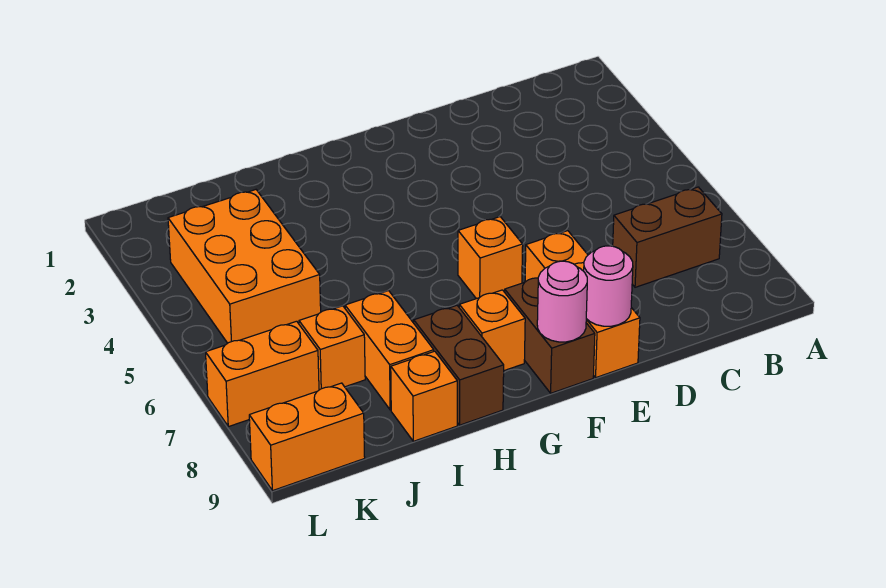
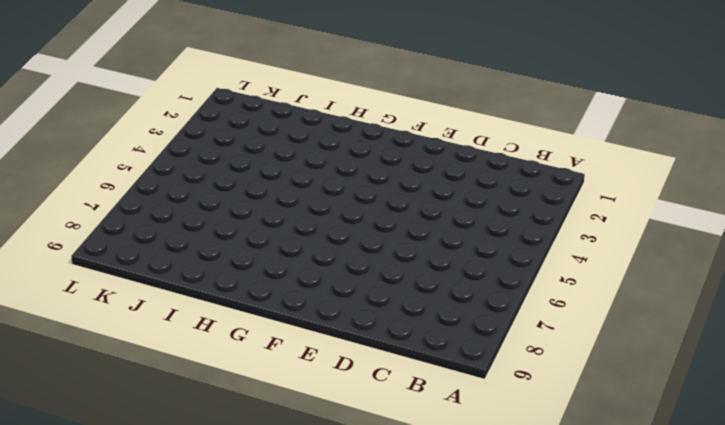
none -> brown 1x2 brick [613,187,722,287]
none -> orange 1x3 brick [525,231,640,377]
none -> orange 1x1 brick [458,217,523,299]

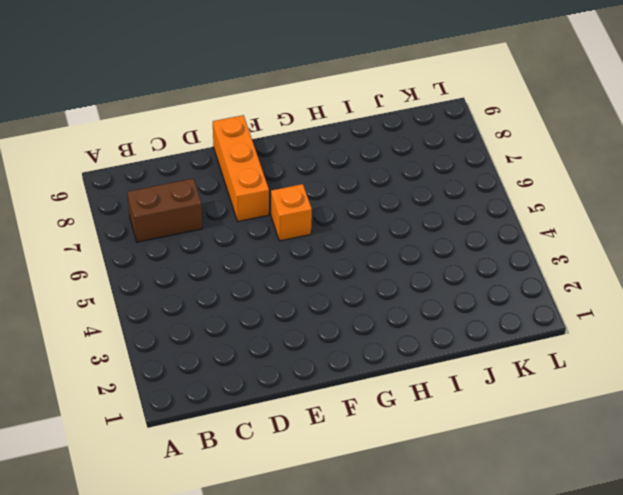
none -> brown 1x2 brick [505,278,595,393]
none -> orange 1x1 brick [459,290,525,371]
none -> brown 1x2 brick [414,305,504,425]

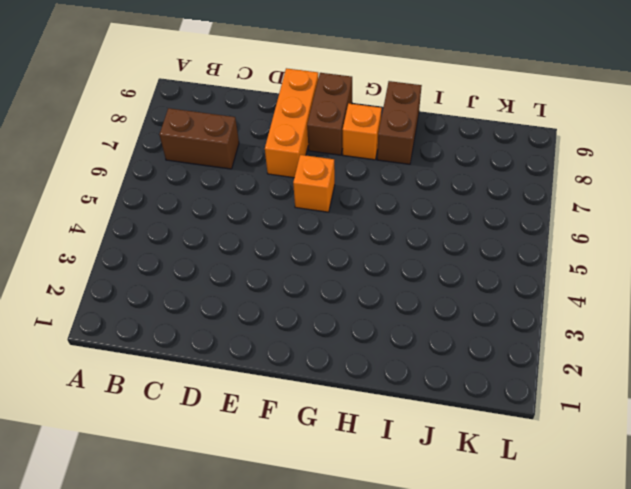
none -> orange 1x2 brick [345,291,434,410]
none -> orange 1x1 brick [391,351,457,441]
none -> orange 2x3 brick [168,190,321,343]

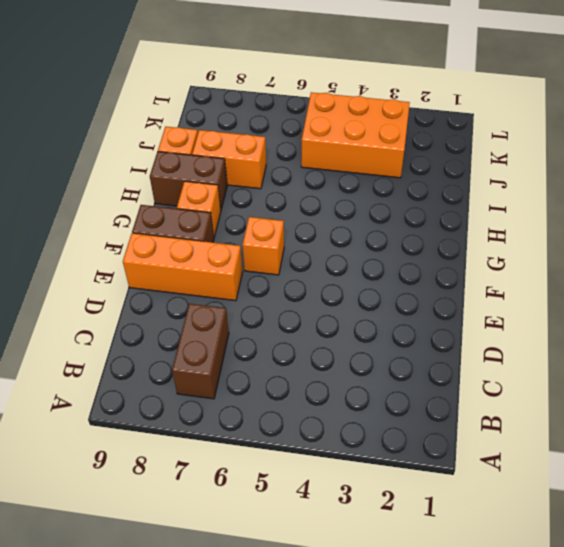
none -> orange 1x1 brick [299,306,365,390]
none -> orange 1x2 brick [206,321,319,427]
none -> orange 1x2 brick [249,383,365,491]

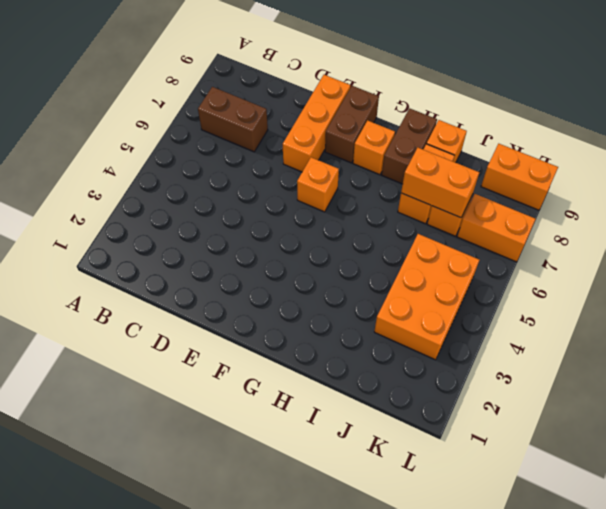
orange 1x2 brick [401,148,479,218] -> none
none -> pink 1x1 round brick [584,246,633,326]
none -> pink 1x1 round brick [537,261,587,342]

